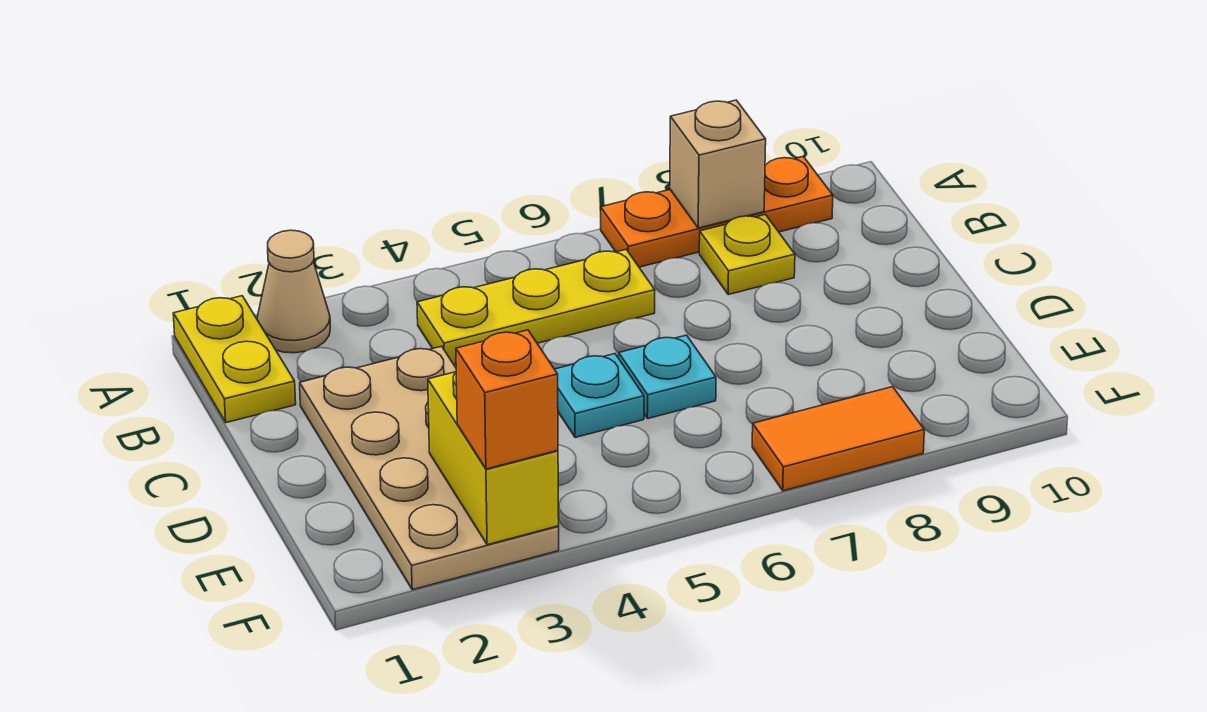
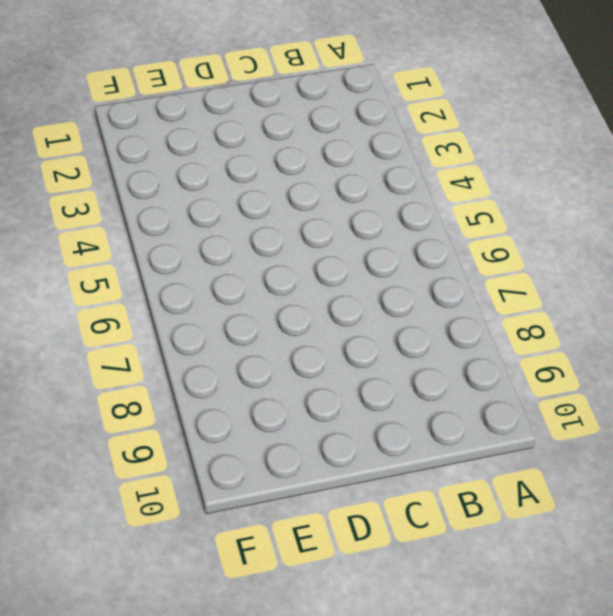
none -> yellow 1x2 plate [173,296,296,423]
none -> tan 1x1 cone [257,230,330,353]
none -> orange 1x3 plate [601,156,833,267]

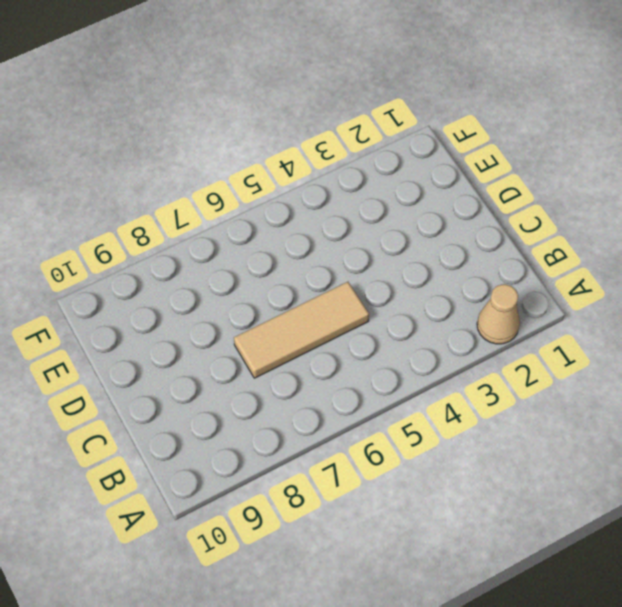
tan 1x3 tile [234,282,369,378] -> none
none -> yellow 1x2 plate [173,296,296,423]
none -> orange 1x3 plate [601,156,833,267]
none -> yellow 1x3 plate [417,250,655,364]

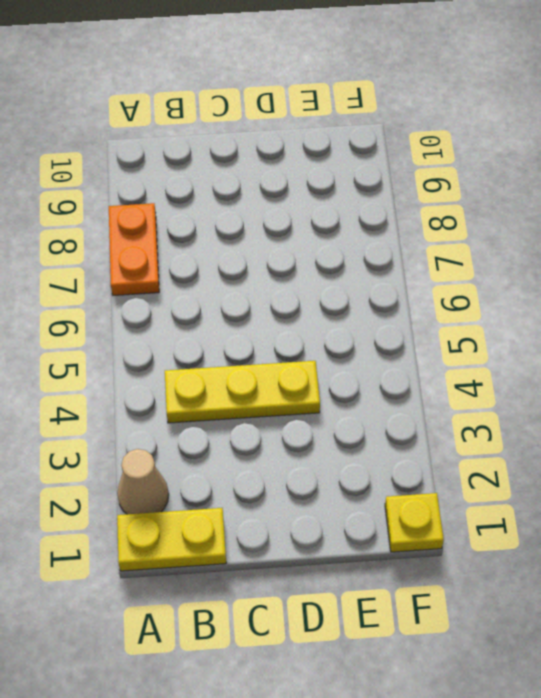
orange 1x2 plate [109,203,159,295] -> orange 1x3 plate [601,156,833,267]
yellow 1x3 plate [165,361,320,423] -> yellow 1x3 plate turned to [417,250,655,364]
yellow 1x1 plate [385,493,444,552] -> yellow 1x1 plate moved to [699,214,795,295]
none -> tan 2x4 plate [300,346,559,590]
none -> cyan 1x1 plate [555,354,644,438]
none -> cyan 1x1 plate [619,335,716,419]

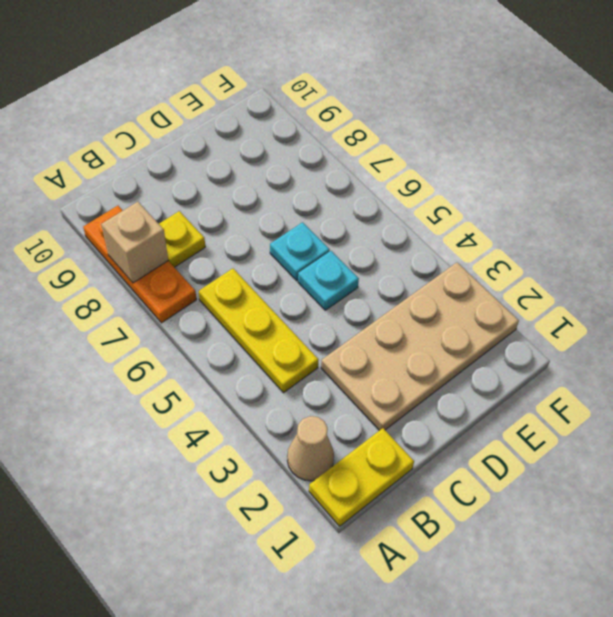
none -> orange 1x2 tile [752,387,924,491]
none -> yellow 1x2 brick [428,372,559,545]
none -> orange 1x1 brick [456,330,558,469]

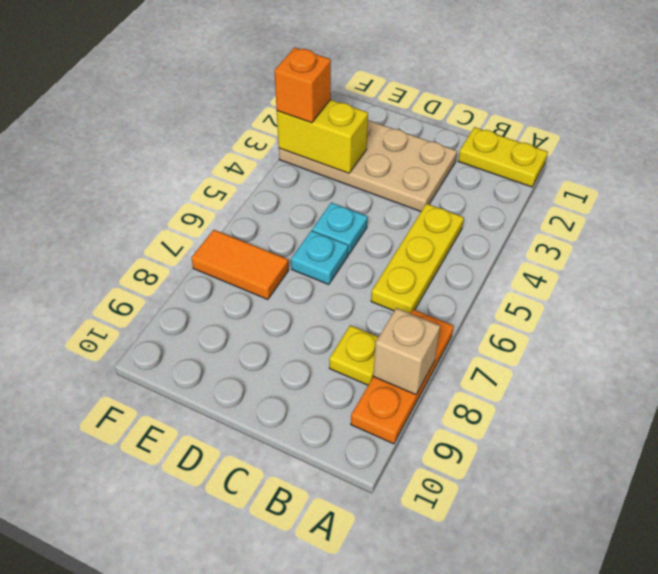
orange 1x2 tile [191,230,289,300] -> orange 1x2 tile turned to [752,387,924,491]
none -> tan 1x1 cone [257,230,330,353]

